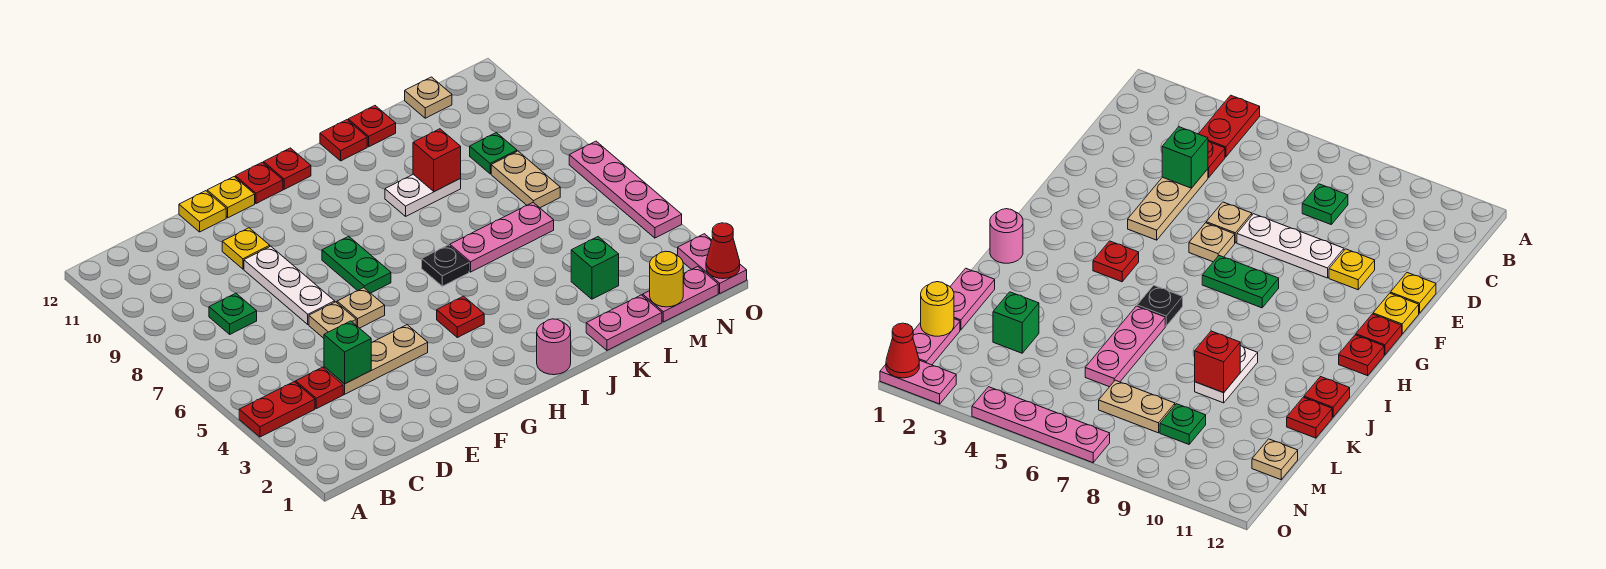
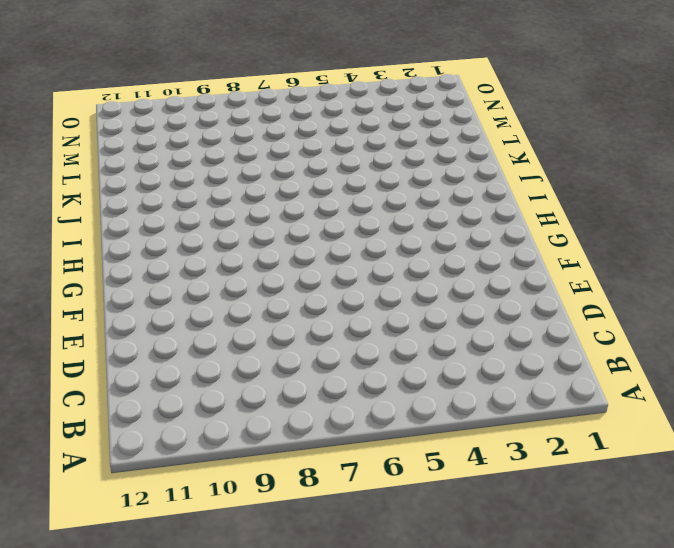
none -> red 1x2 plate [239,382,315,437]
none -> red 1x1 plate [296,367,343,409]
none -> green 1x1 plate [209,293,257,334]
none -> tan 1x3 plate [324,325,428,394]

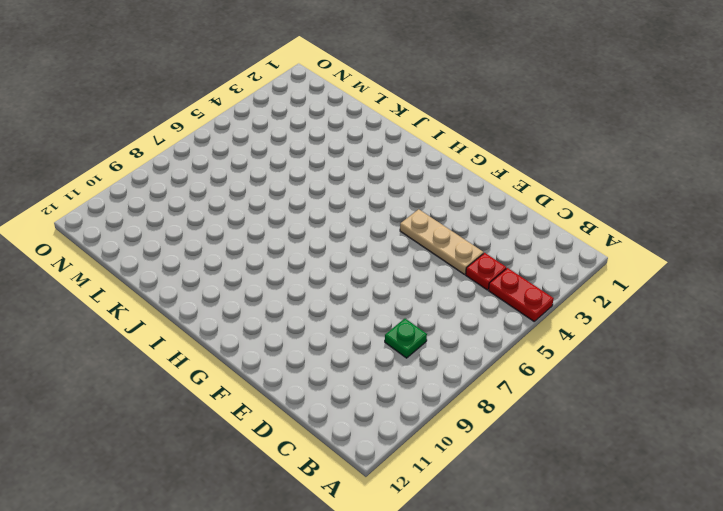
none -> tan 1x1 plate [309,302,356,338]
none -> white 1x3 plate [244,246,335,324]
none -> yellow 1x1 plate [222,228,270,269]
none -> yellow 1x1 plate [179,191,226,232]

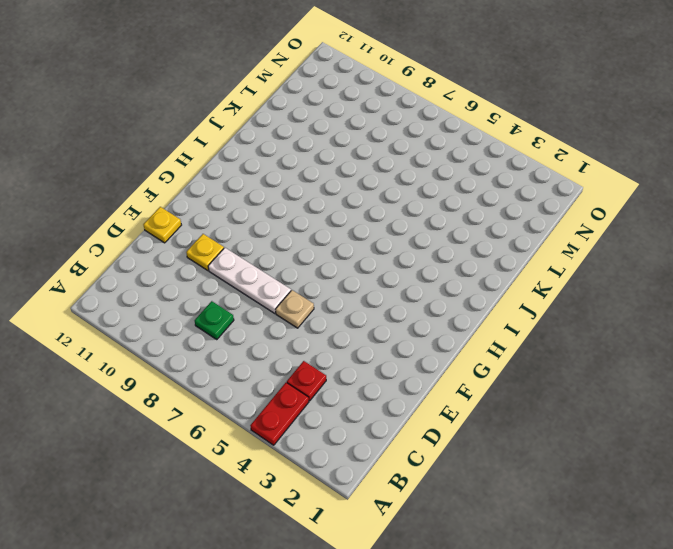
none -> tan 1x3 plate [324,325,428,394]
none -> tan 1x1 plate [337,288,385,328]
none -> yellow 1x1 plate [207,177,255,218]
none -> green 1x2 plate [322,236,391,293]

